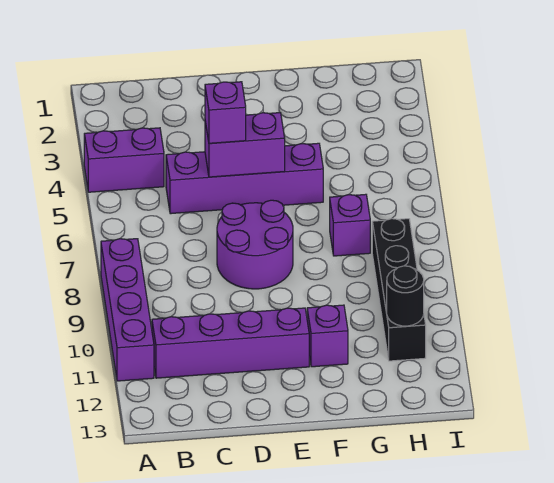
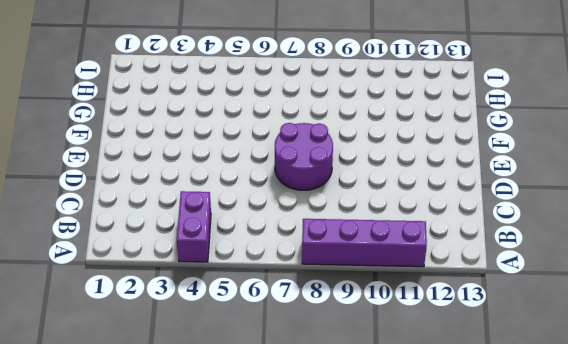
none -> purple 1x4 brick [152,308,309,378]
none -> purple 1x4 brick [166,143,323,214]

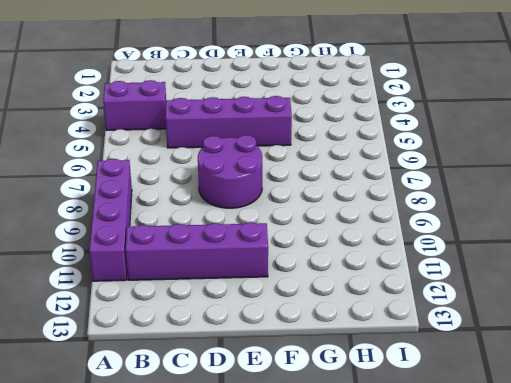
none -> purple 1x1 brick [307,305,348,367]
none -> purple 1x1 brick [330,194,370,256]

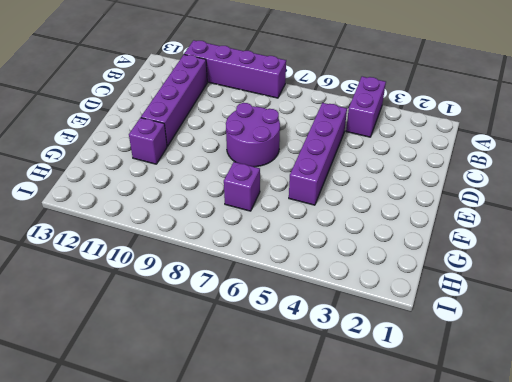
none -> black 1x4 brick [372,219,426,361]
none -> purple 1x2 brick [205,113,285,177]

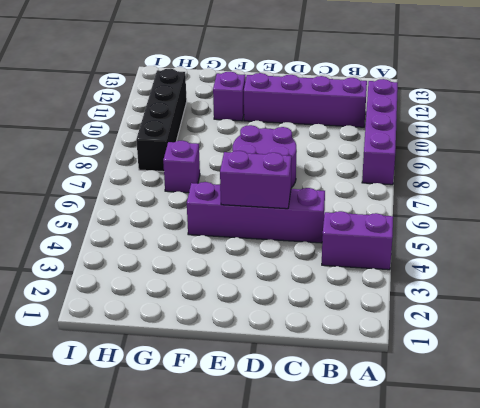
none -> black 1x1 round brick [387,266,424,326]
none -> purple 1x1 brick [205,82,246,143]

